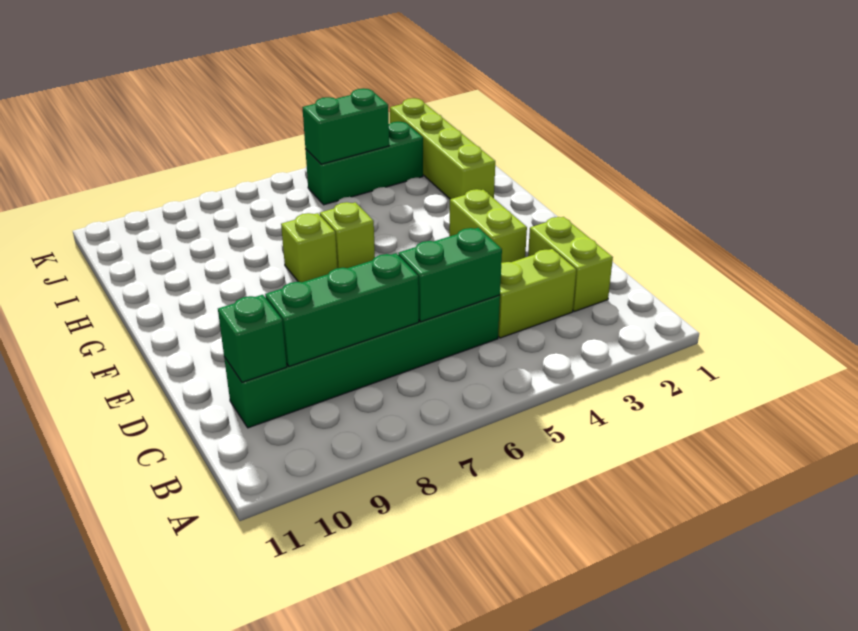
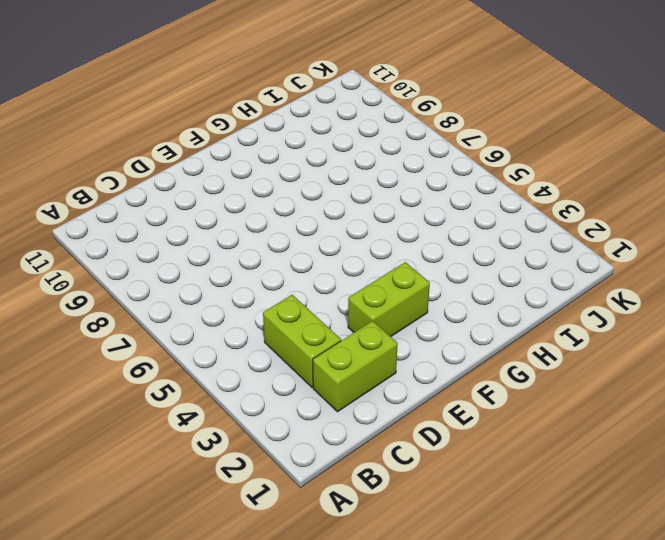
none -> green 1x6 brick [224,295,500,428]
none -> lime 1x1 brick [320,202,375,268]
none -> lime 1x1 brick [281,213,337,282]

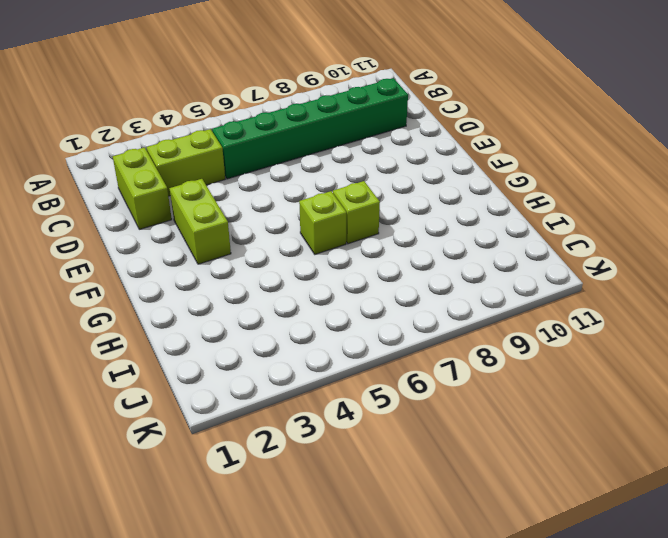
none -> lime 1x4 brick [390,98,495,199]
none -> green 1x3 brick [305,122,423,205]
none -> green 1x2 brick [398,228,502,322]

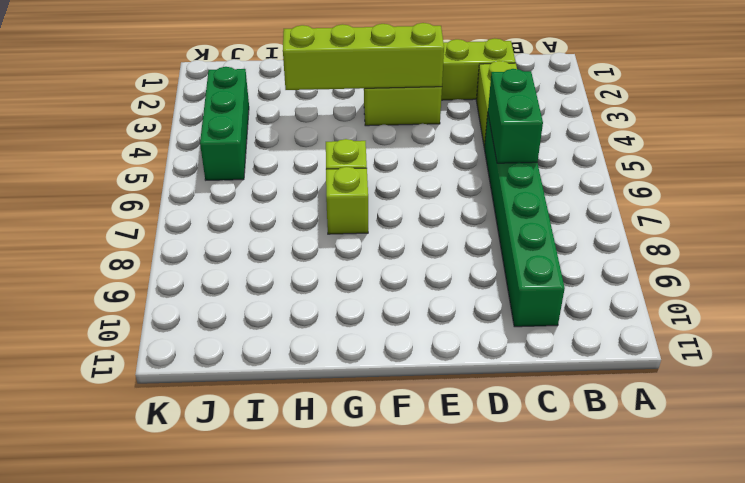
lime 1x4 brick [283,23,444,90] -> lime 1x4 brick moved to [390,98,495,199]
none -> green 1x3 brick [265,253,419,366]
none -> green 1x1 brick [218,295,287,382]
none -> green 1x2 brick [302,88,389,164]

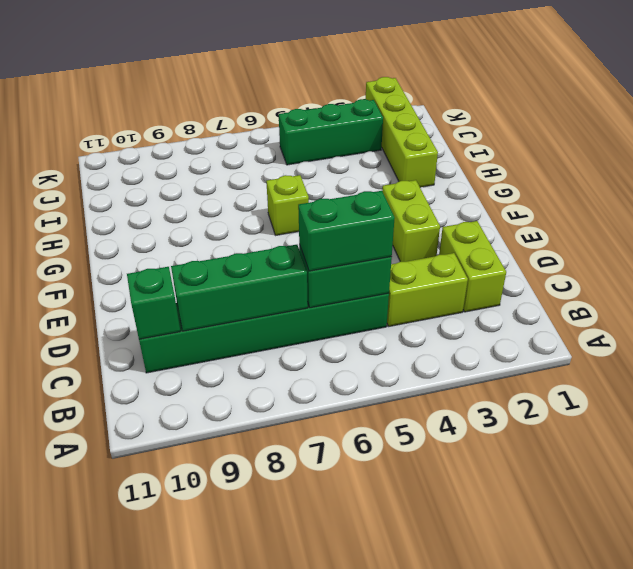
green 1x2 brick [298,191,395,271] -> green 1x2 brick moved to [302,88,389,164]
none -> lime 1x1 brick [281,213,337,282]

